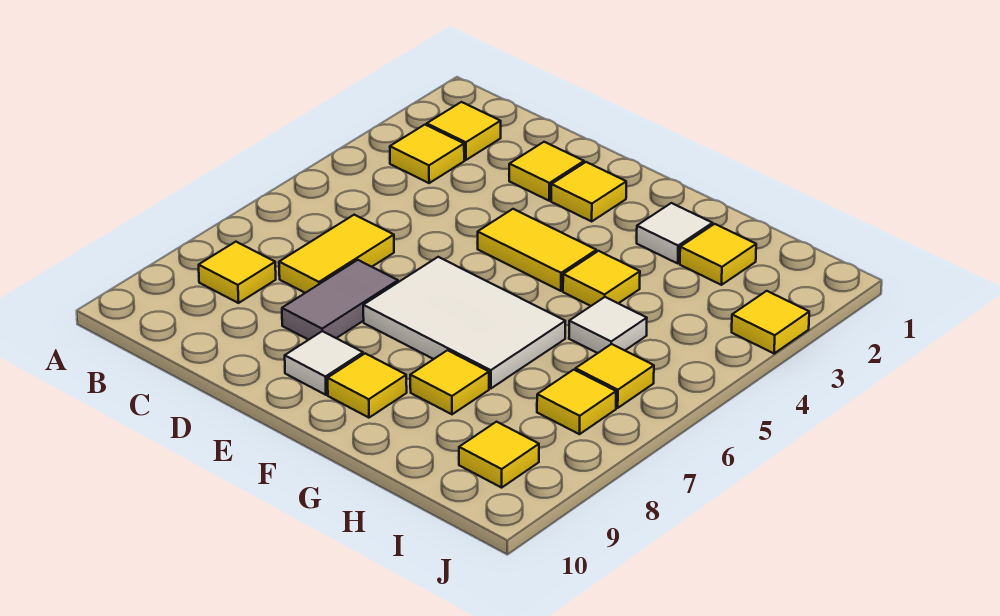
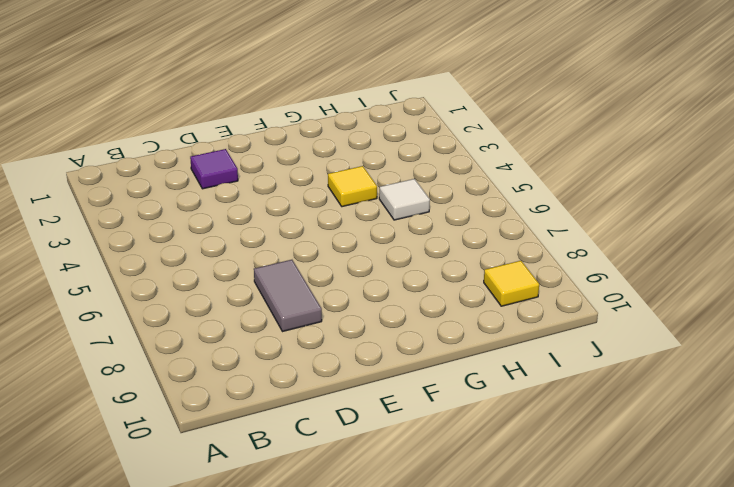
purple 1x1 tile [190,149,238,189] -> yellow 1x1 tile [509,142,584,201]
none -> yellow 1x1 tile [427,102,501,160]
none -> yellow 1x1 tile [390,125,464,183]
none -> yellow 1x1 tile [199,242,276,303]

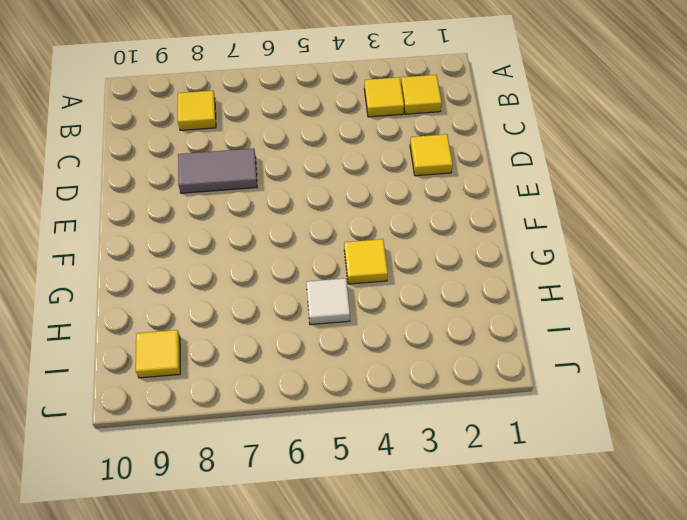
none -> yellow 1x2 tile [279,215,394,293]
none -> yellow 1x1 tile [551,162,626,221]
none -> yellow 1x2 tile [478,209,596,291]

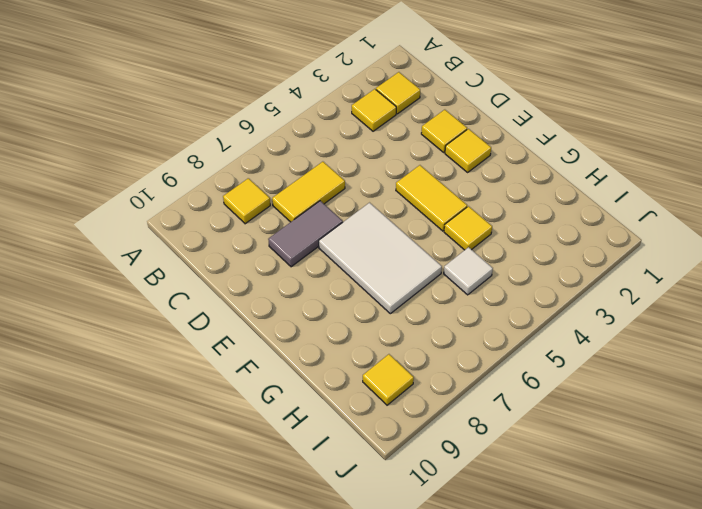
none -> white 1x1 tile [285,331,363,395]
none -> yellow 1x1 tile [328,353,407,418]
none -> white 1x1 tile [637,203,713,263]

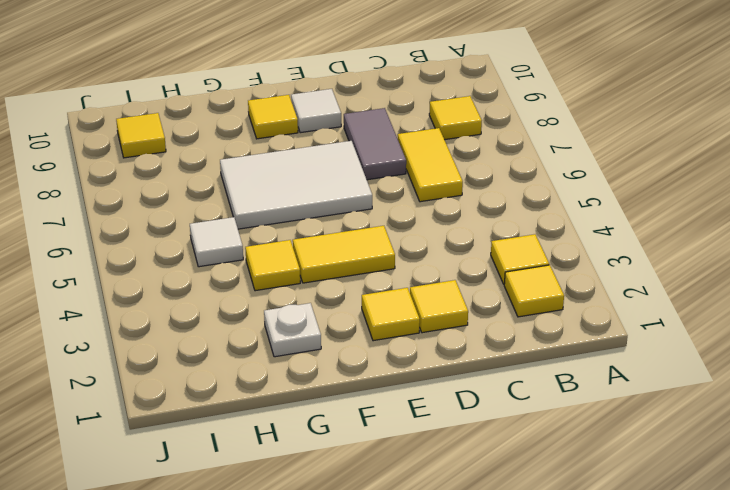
white 1x1 plate [264,303,321,357] -> white 1x1 tile [637,203,713,263]
none -> yellow 1x1 tile [410,350,489,414]
none -> yellow 1x1 tile [680,224,756,285]
none -> yellow 1x1 tile [576,344,654,408]

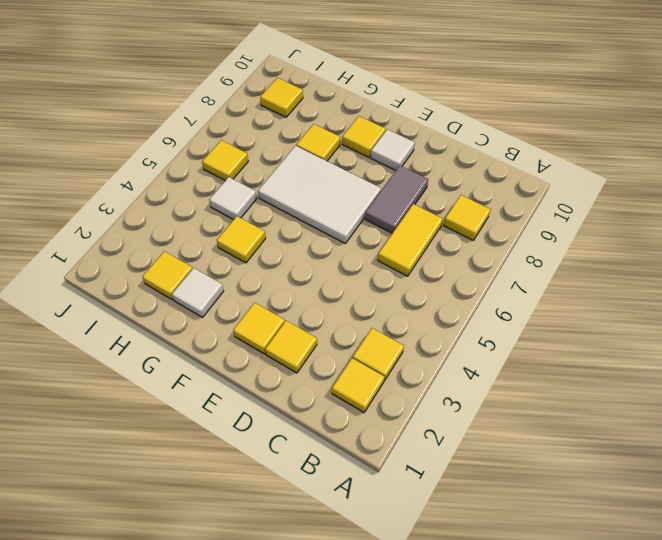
none -> yellow 1x2 tile [478,209,596,291]
none -> yellow 1x1 tile [537,370,616,434]
none -> yellow 1x1 tile [732,291,809,353]

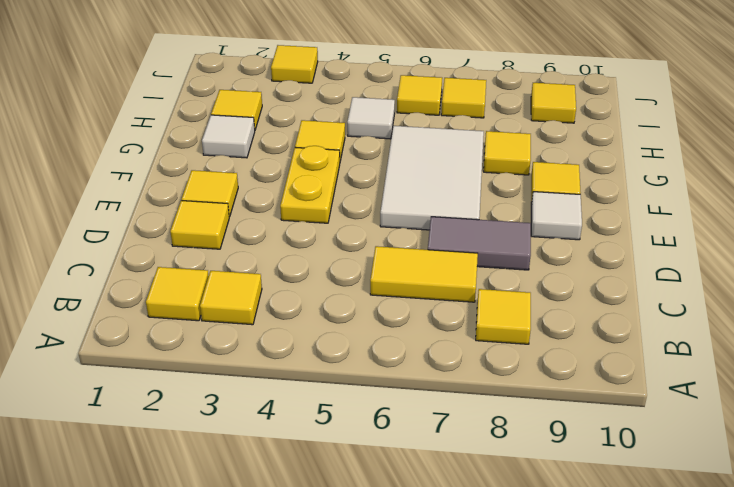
yellow 1x2 plate [280,146,340,223] -> yellow 1x2 tile [478,209,596,291]

